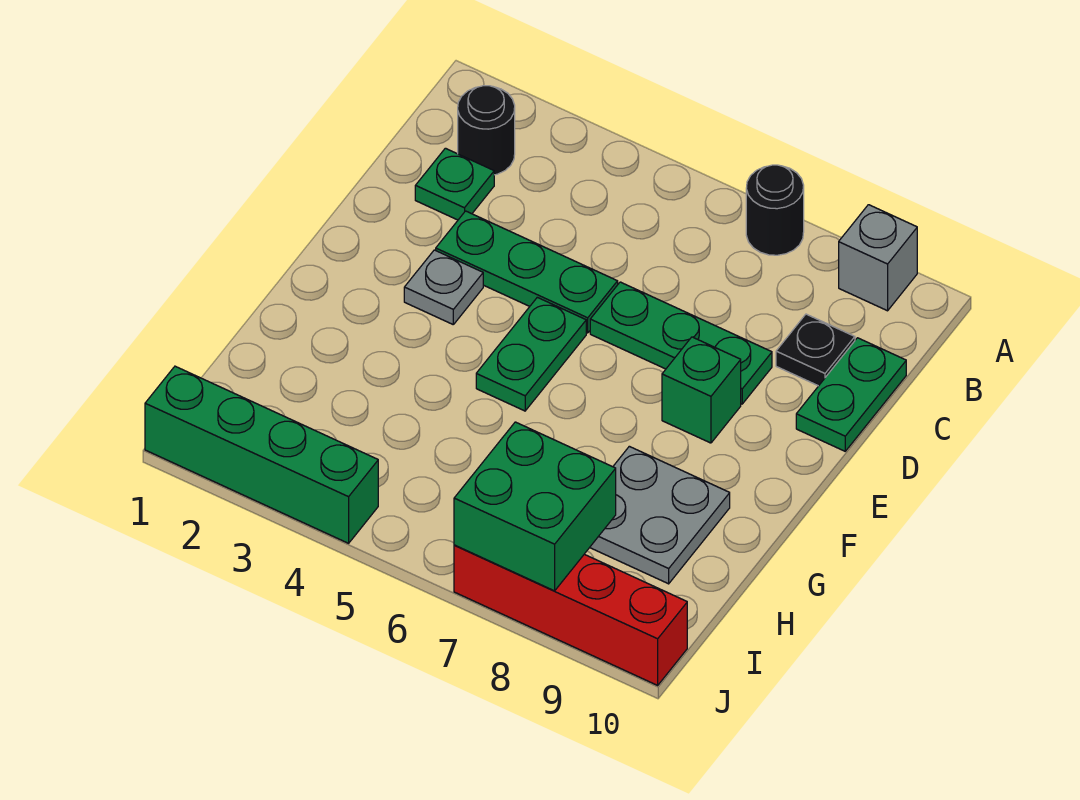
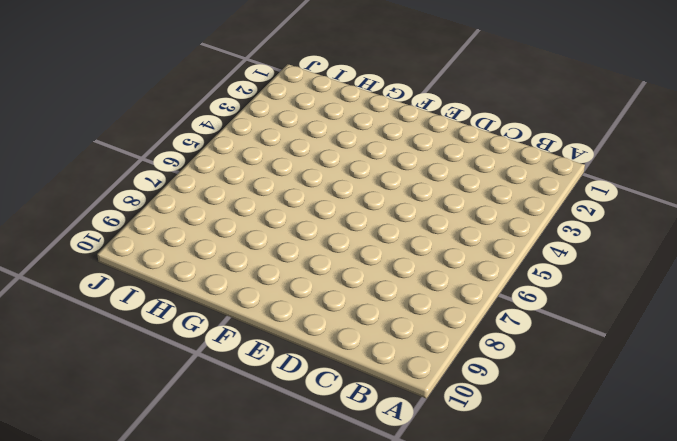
none -> black 1x1 round brick [746,165,804,255]
none -> grey 1x1 brick [839,205,917,311]
none -> black 1x1 round brick [458,86,515,175]

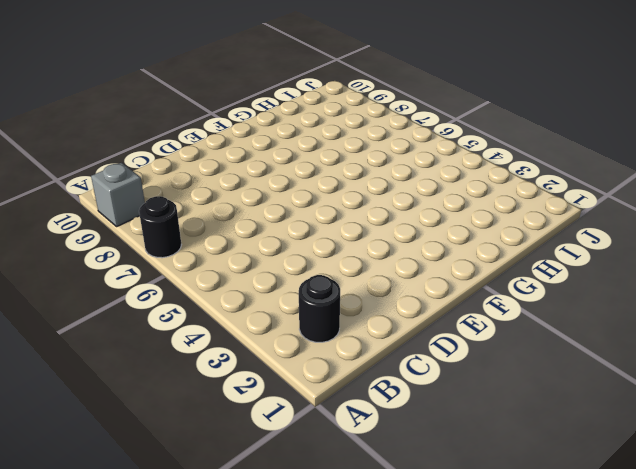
none -> green 1x1 plate [415,148,494,220]
none -> black 1x1 plate [776,314,855,386]
none -> green 1x2 plate [796,338,906,451]

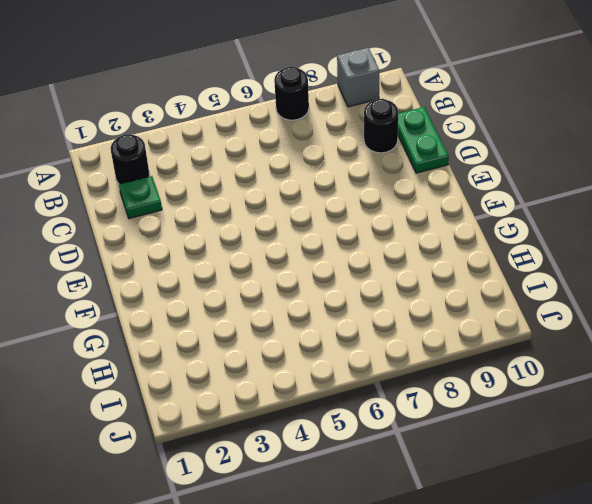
black 1x1 round brick [364,99,398,153] -> black 1x1 plate [776,314,855,386]
none -> green 1x3 plate [436,211,618,333]
none -> green 1x3 plate [590,282,772,404]
none -> grey 1x1 plate [404,250,483,324]

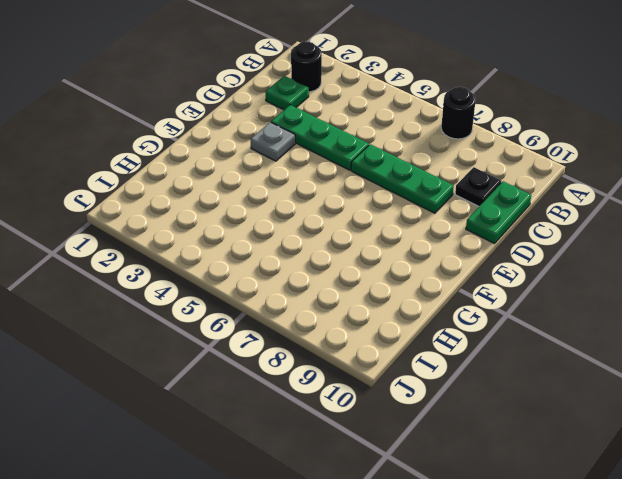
none -> grey 1x1 brick [839,205,917,311]
none -> green 1x2 plate [476,297,586,411]
none -> green 1x1 brick [662,337,741,443]

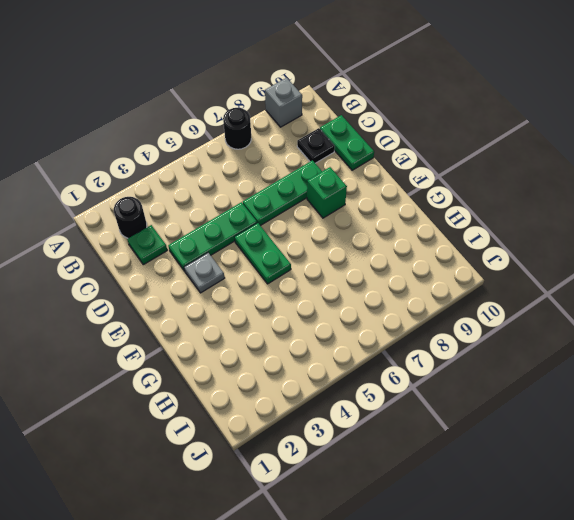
none -> grey 2x2 plate [590,446,730,584]
none -> green 1x4 brick [145,366,378,543]
none -> red 1x4 brick [454,545,687,685]

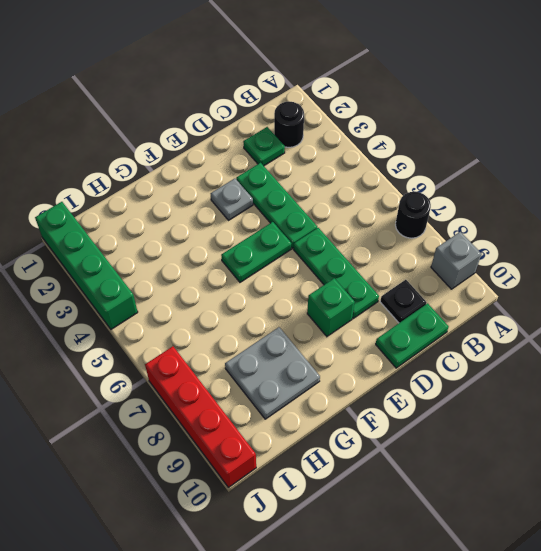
none -> green 2x2 brick [454,422,616,591]

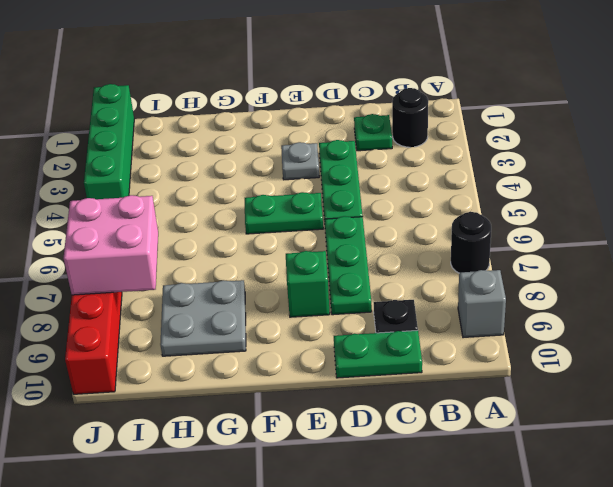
pink 2x2 brick [64,195,158,295] -> green 2x2 brick [454,422,616,591]

